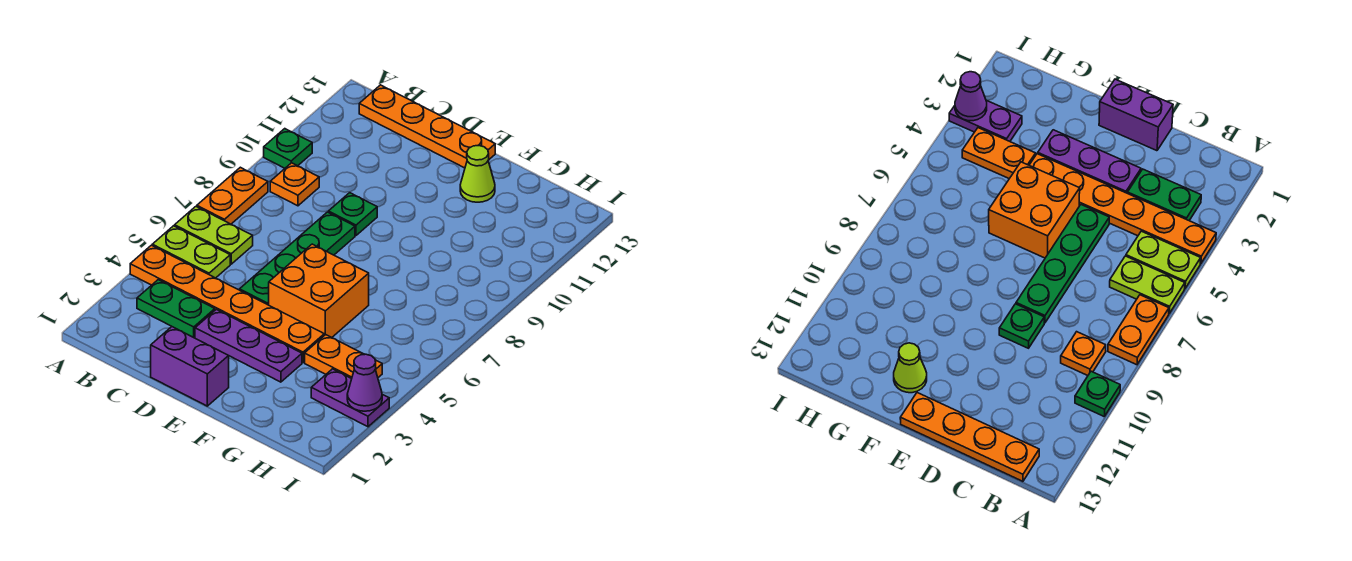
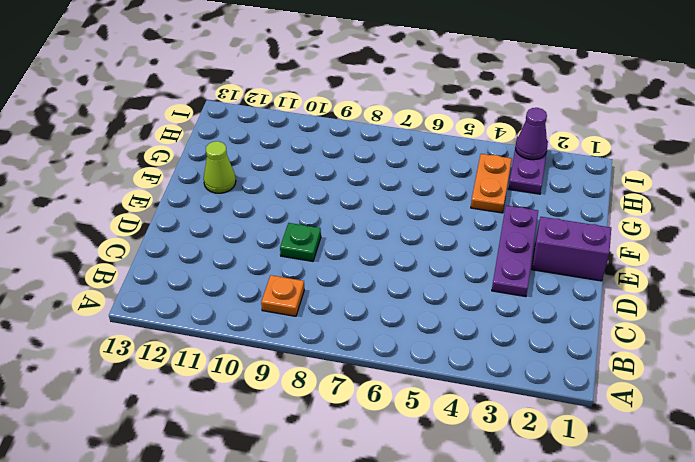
purple 1x2 brick [532,217,611,281] -> purple 1x2 brick turned to [151,327,229,406]
none -> orange 1x6 plate [130,245,324,362]
none -> lime 1x2 plate [152,226,230,278]
none -> lime 1x2 plate [175,207,253,264]

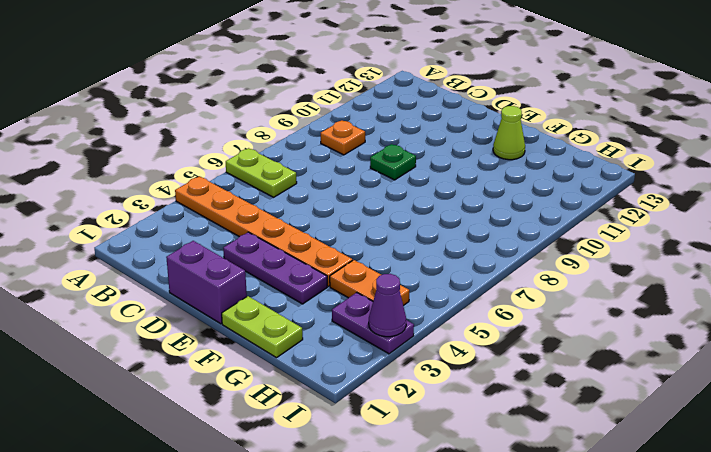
lime 1x2 plate [222,296,303,358] -> lime 1x2 plate moved to [152,226,230,278]
none -> orange 1x2 plate [197,167,268,224]
none -> green 1x1 plate [264,129,312,168]
none -> green 1x2 plate [137,280,215,337]

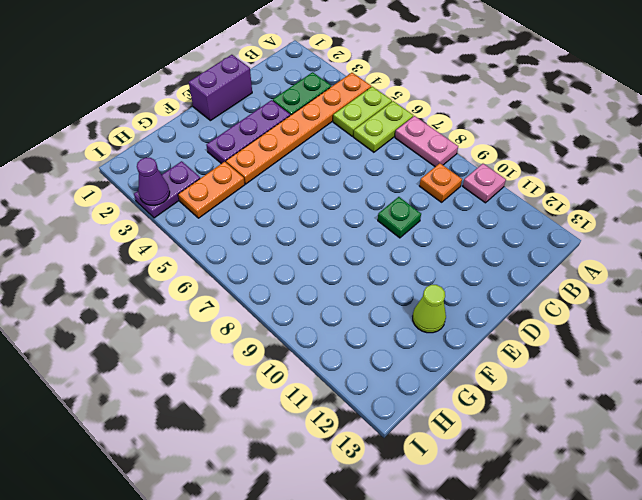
pink 1x2 plate [395,116,458,167] -> orange 1x2 plate [197,167,268,224]
pink 1x1 plate [463,164,506,203] -> green 1x1 plate [264,129,312,168]
none -> orange 1x4 plate [359,85,495,168]
none -> green 1x4 plate [240,212,355,305]
none -> orange 2x2 brick [269,244,369,337]

